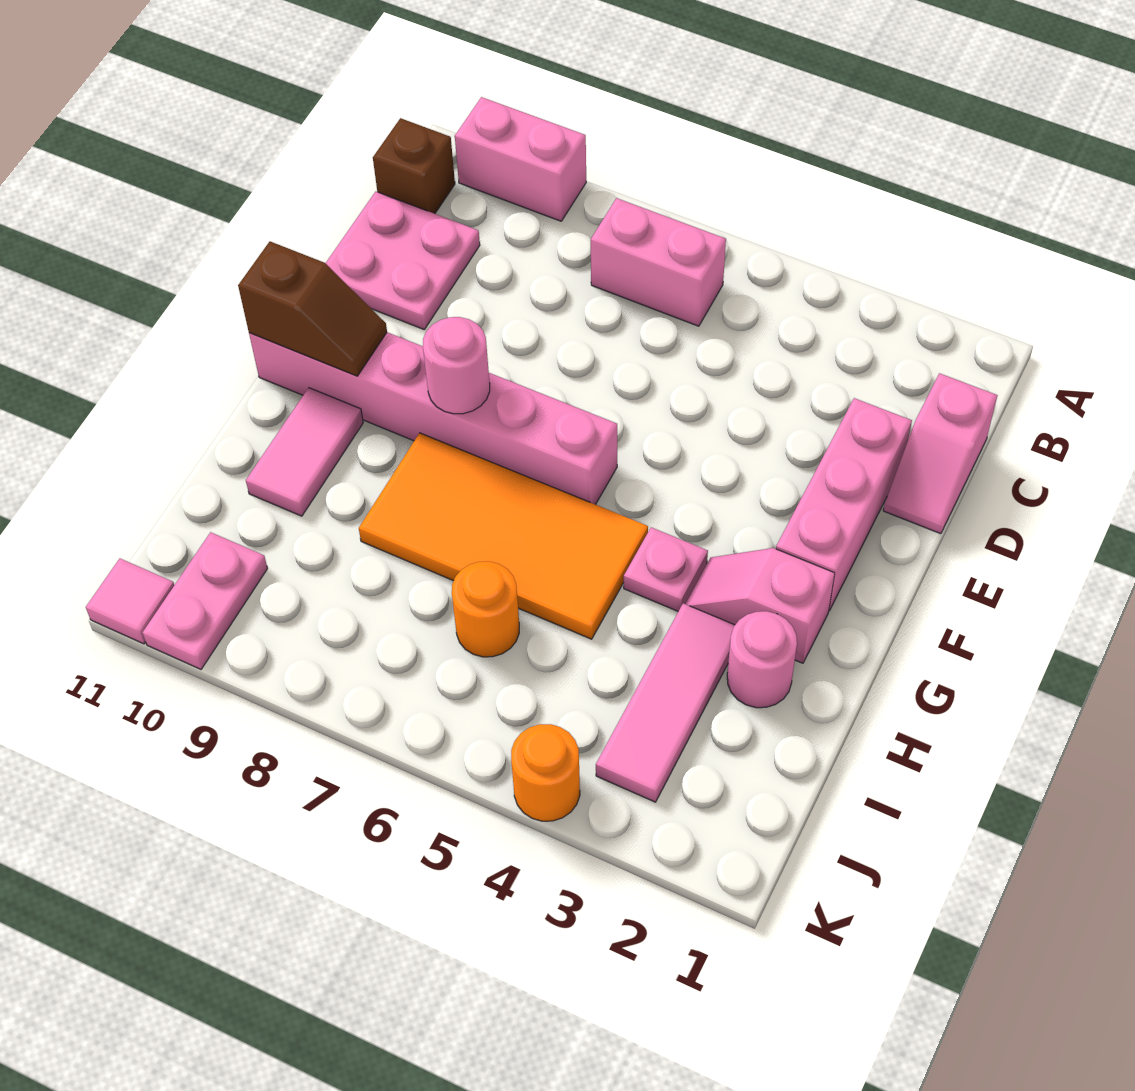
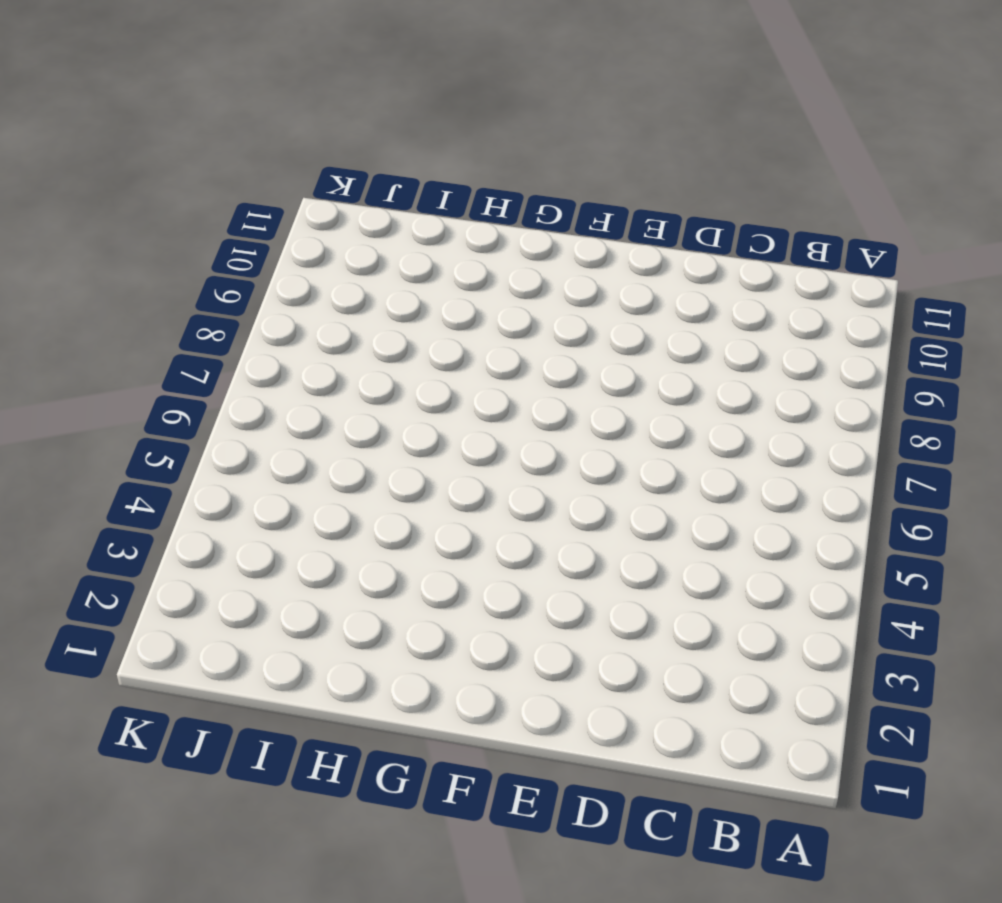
none -> pink 1x2 brick [455,97,586,221]
none -> pink 1x2 brick [591,198,726,326]
none -> brown 1x1 brick [373,118,455,214]

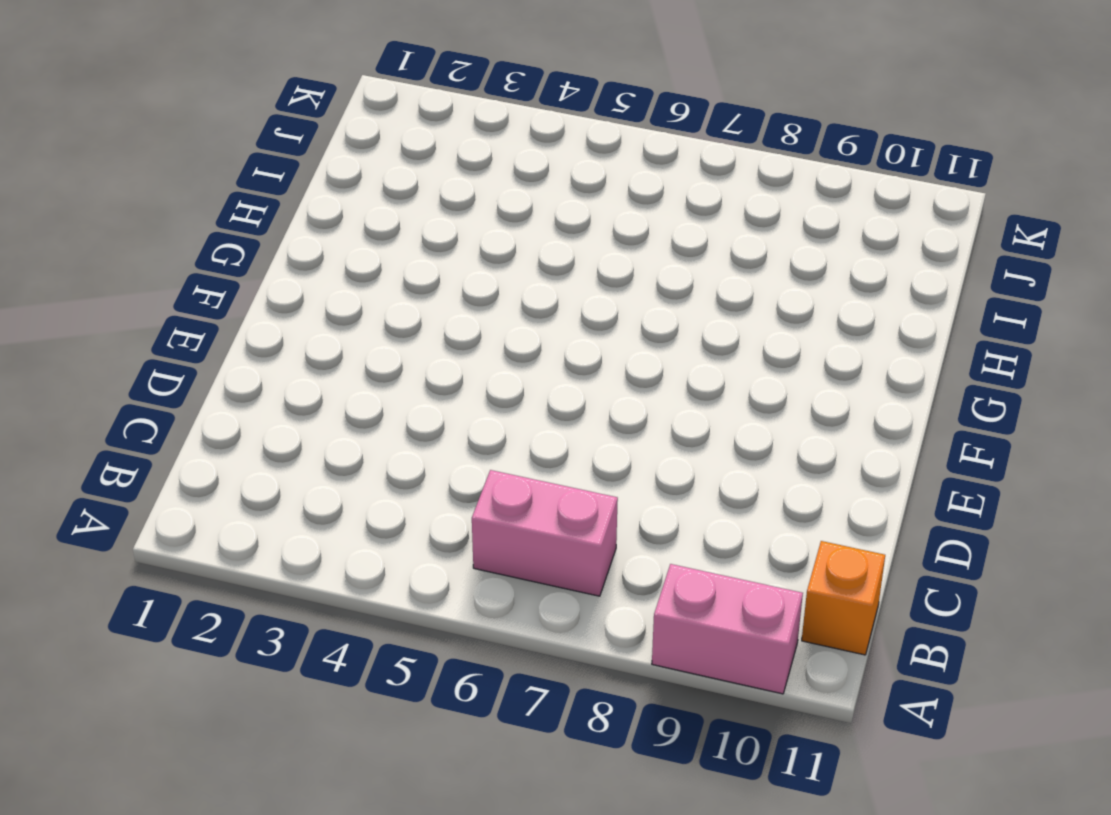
orange 1x1 brick [802,541,885,655] -> brown 1x1 brick [373,118,455,214]
none -> pink 1x2 slope [883,373,997,534]
none -> pink 2x2 plate [326,192,480,329]
none -> pink 1x3 brick [776,398,912,611]

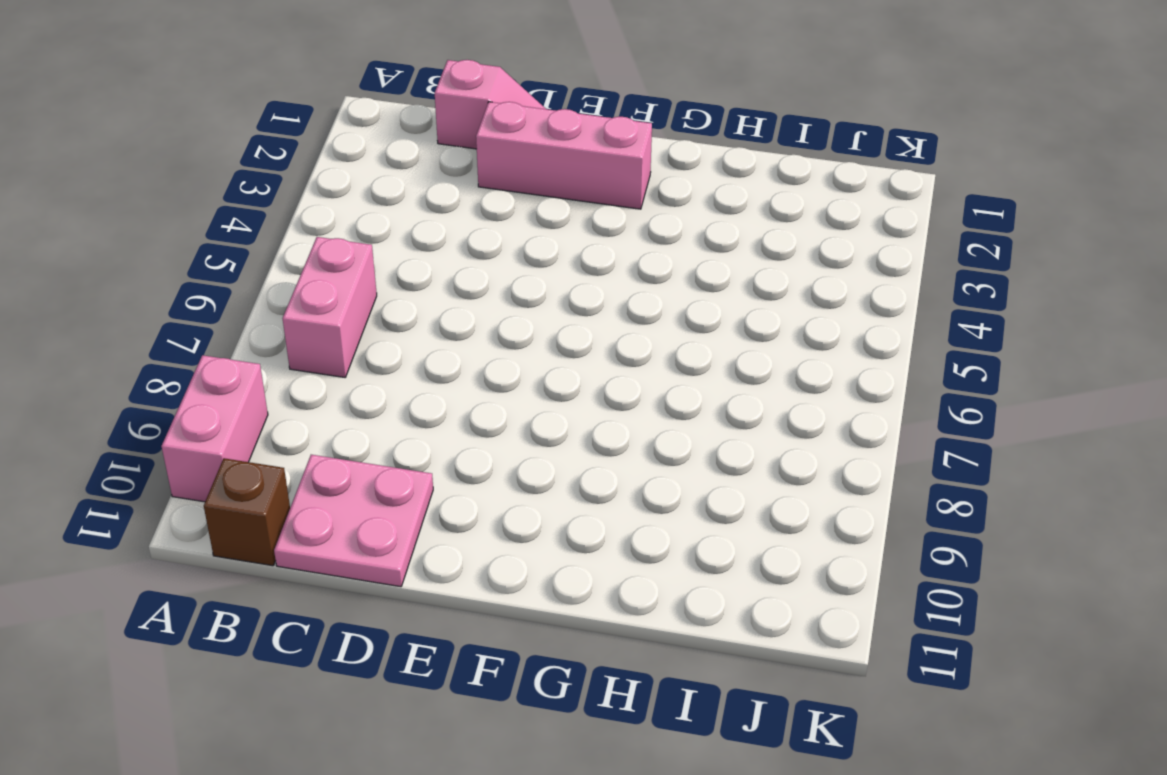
none -> pink 1x6 brick [249,332,617,504]
none -> pink 1x2 slope [686,548,835,663]
none -> pink 1x1 plate [624,527,708,611]

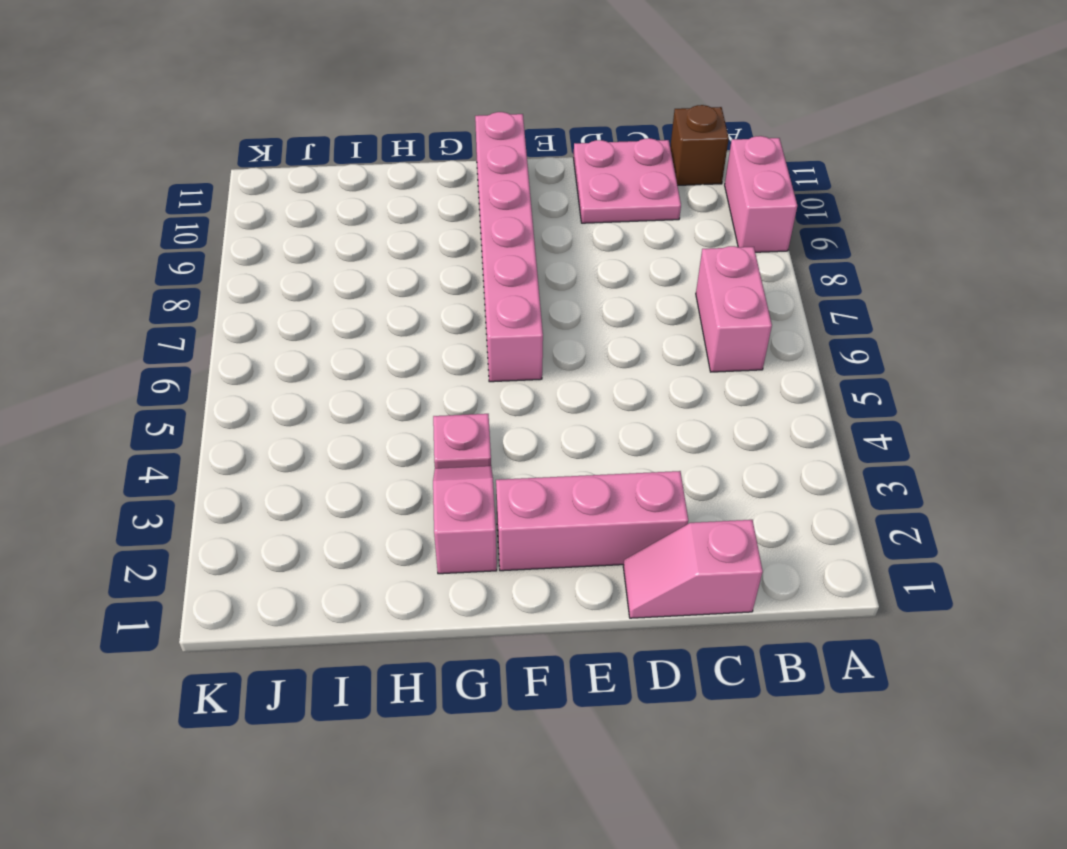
none -> orange 2x4 tile [359,433,648,639]
none -> pink 1x2 tile [246,388,363,516]
none -> pink 1x1 round brick [727,611,797,708]

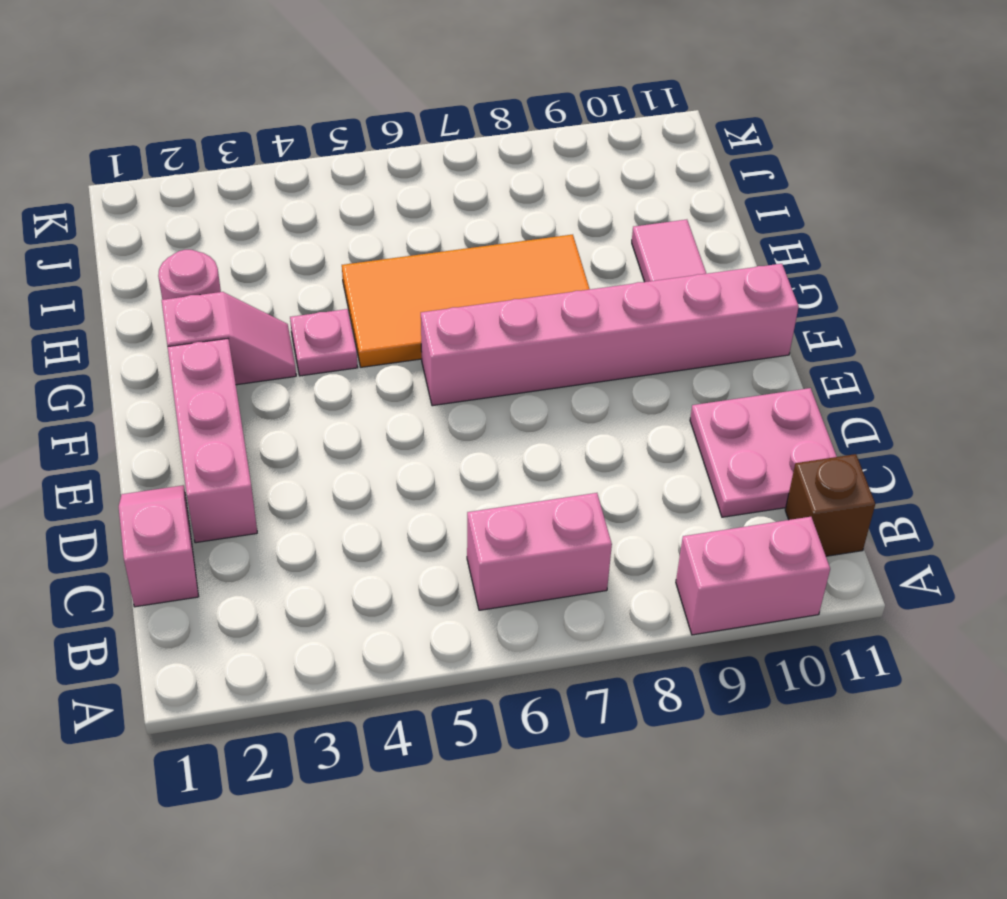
none -> pink 1x3 tile [596,604,735,802]
none -> orange 1x1 round brick [452,561,519,657]
none -> pink 1x2 plate [143,532,268,669]

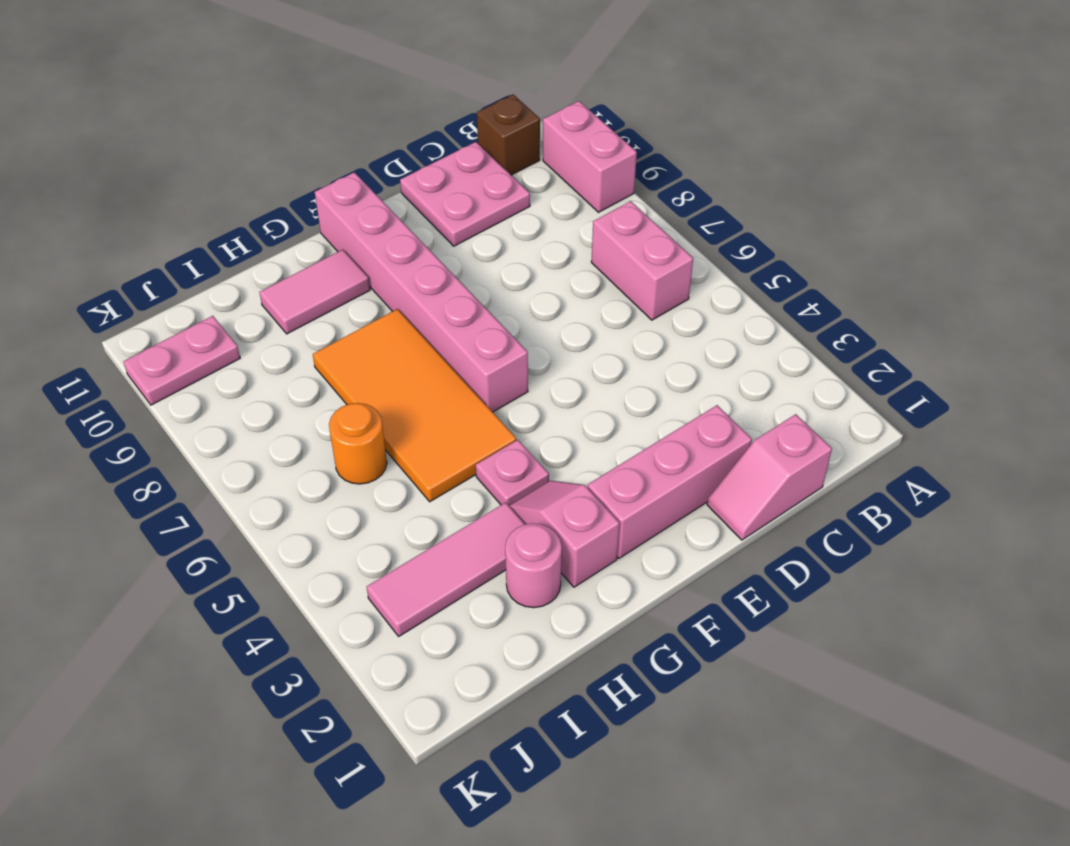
none -> orange 1x1 round brick [511,724,580,821]
none -> pink 1x1 tile [86,559,174,644]
none -> pink 1x1 round brick [423,317,490,414]

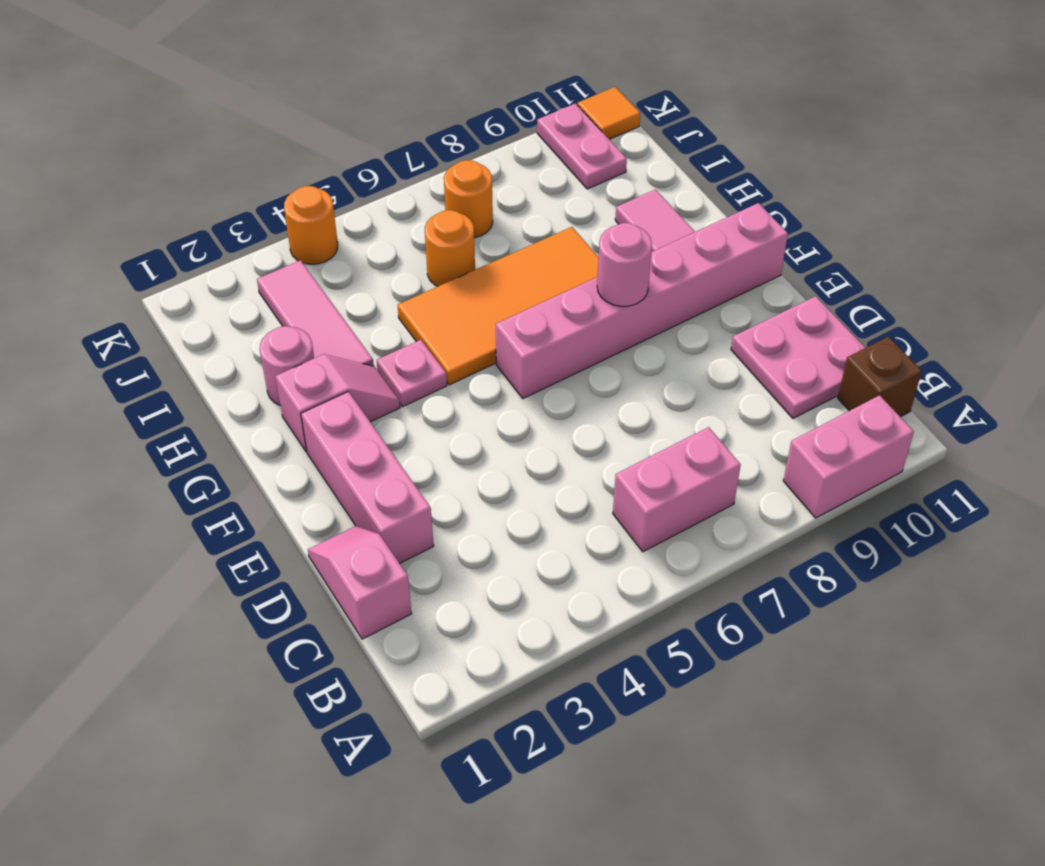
orange 1x1 round brick [444,160,493,238] -> none
orange 1x1 tile [577,87,640,139] -> pink 1x1 tile [86,559,174,644]
none -> brown 1x2 slope [238,241,387,376]

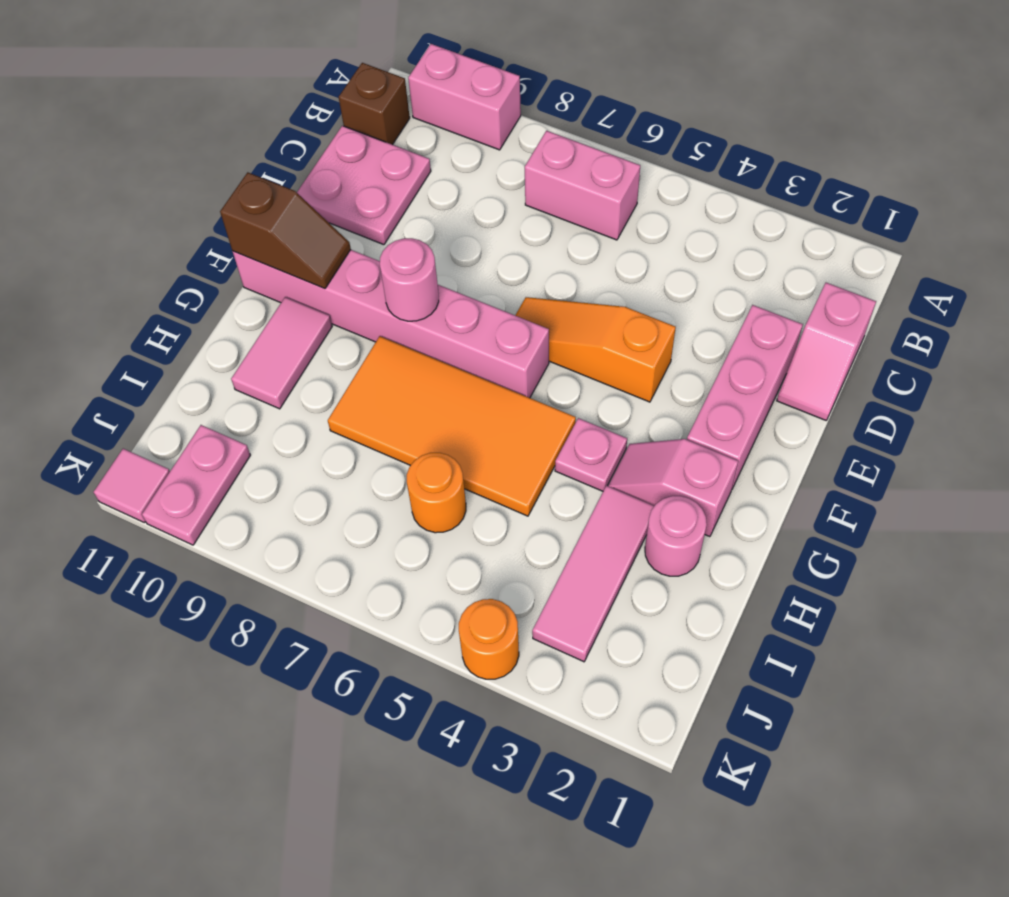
orange 1x3 slope [515,297,676,402] -> none

